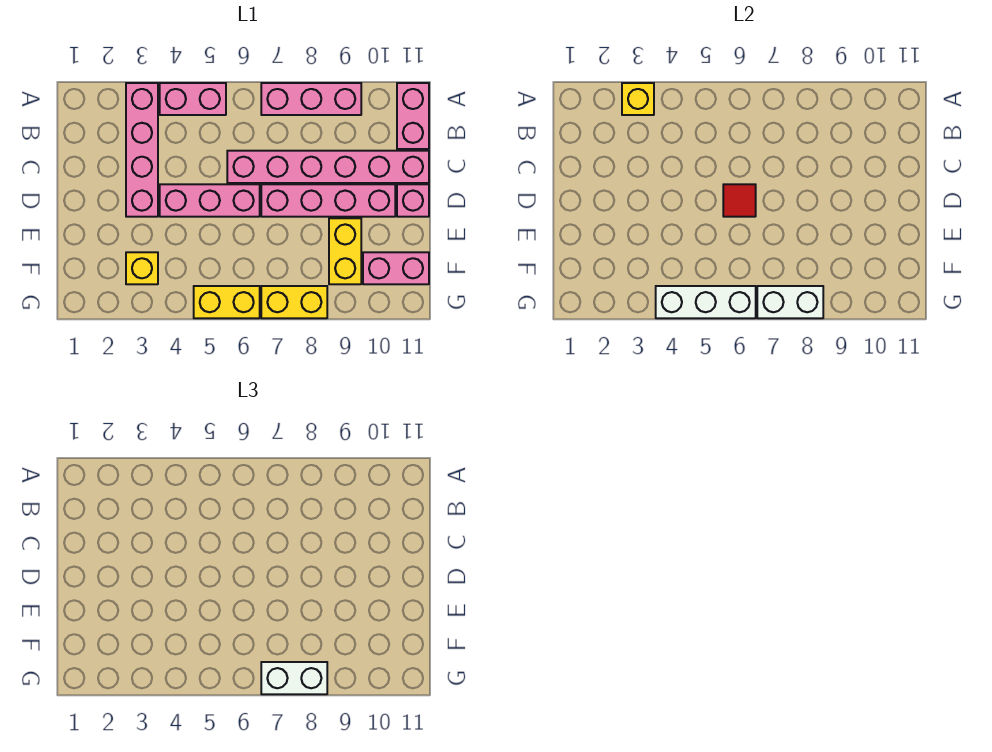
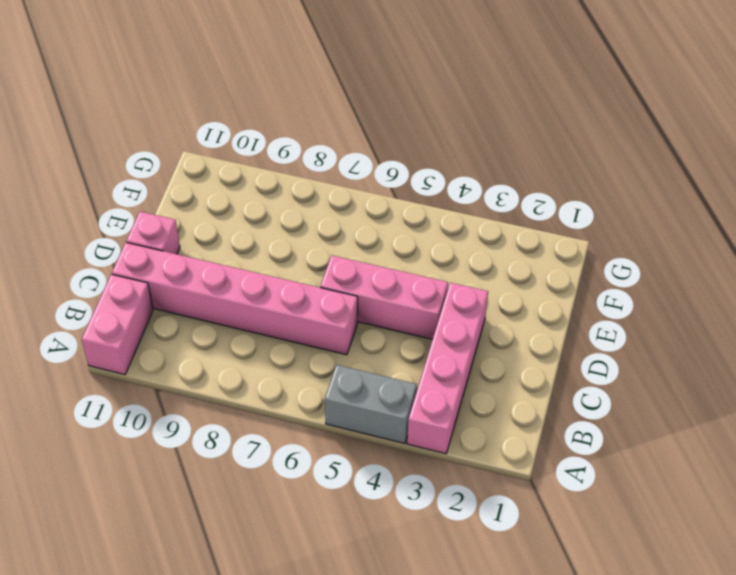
grey 1x2 brick [325,365,417,444] -> pink 1x2 brick [160,83,226,115]
none -> pink 1x3 brick [261,83,361,115]
none -> pink 1x4 brick [261,184,395,217]
none -> yellow 1x2 brick [329,218,361,284]

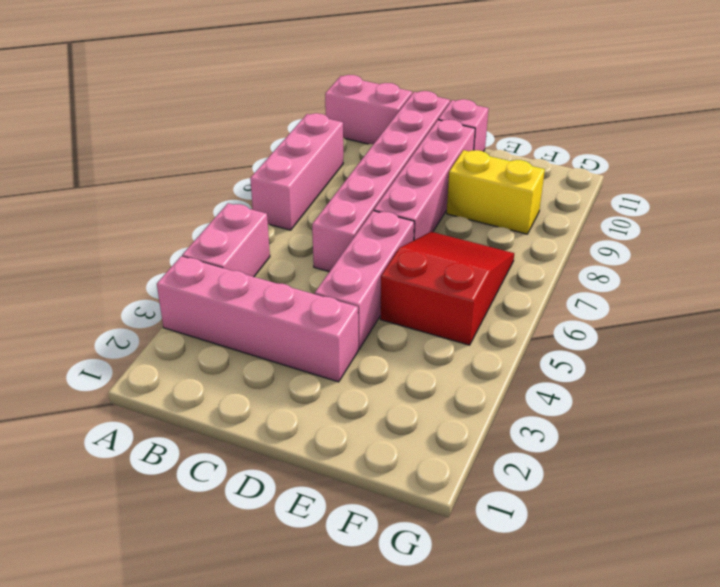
red 2x3 slope [380,232,514,345] -> none
none -> yellow 1x1 brick [126,252,158,284]
none -> pink 1x2 brick [363,252,429,284]
none -> yellow 1x2 brick [194,286,260,318]

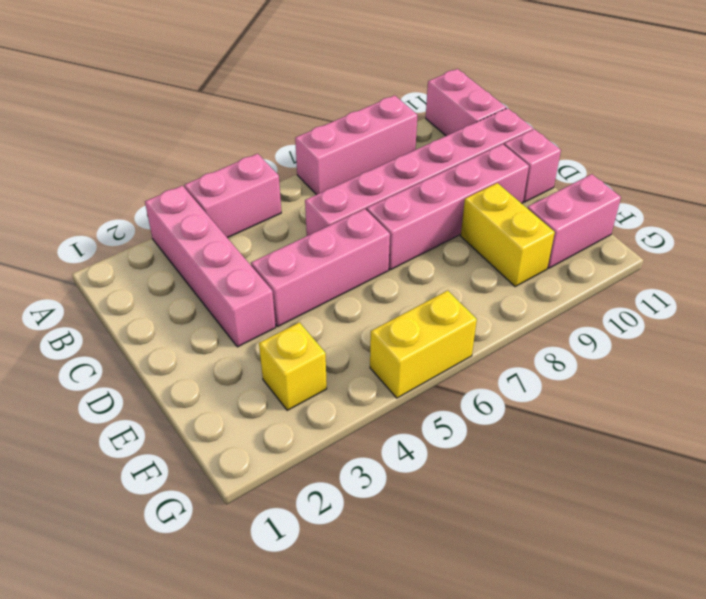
none -> yellow 1x2 brick [261,286,327,318]
none -> yellow 1x1 brick [622,83,654,115]
none -> red 1x1 tile [723,184,756,217]

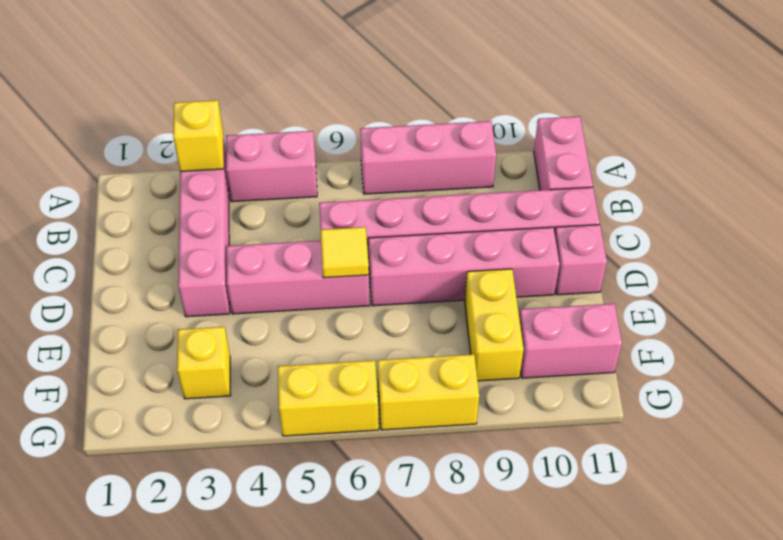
yellow 1x1 tile [320,227,369,278] -> red 1x1 tile [723,184,756,217]
none -> white 1x3 brick [656,286,756,318]
none -> white 1x2 brick [757,286,823,318]
none -> white 1x2 brick [261,662,327,694]

